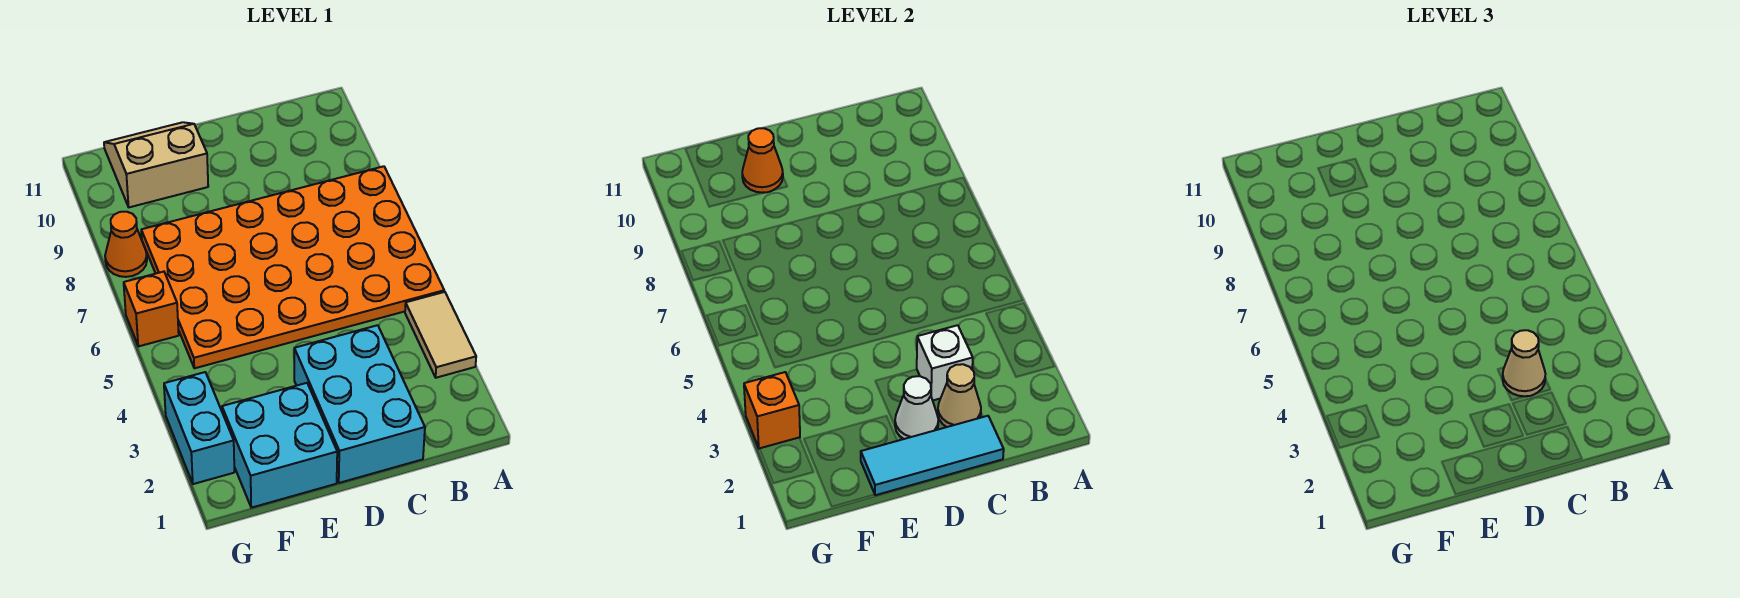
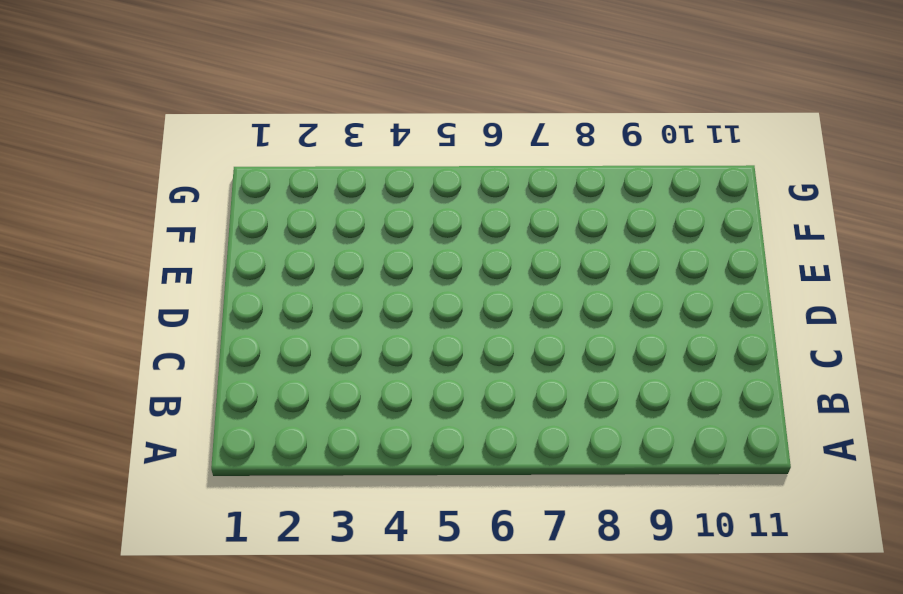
none -> tan 1x2 tile [405,292,476,378]
none -> orange 4x6 plate [141,166,444,368]
none -> cyan 2x3 brick [294,325,425,483]

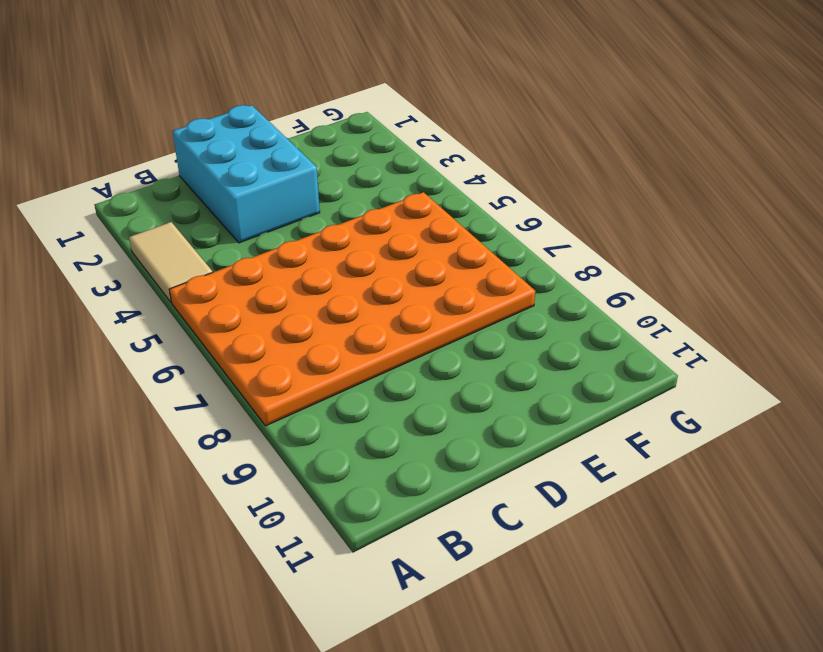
none -> cyan 2x2 brick [222,383,337,508]
none -> tan 2x2 slope [104,122,208,207]
none -> cyan 1x2 brick [164,372,234,484]

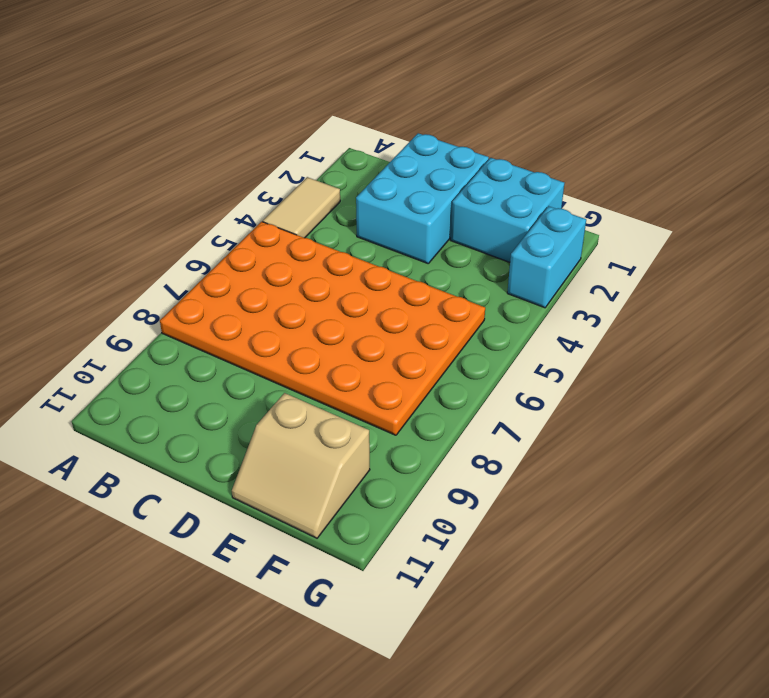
none -> orange 1x1 brick [124,272,179,346]
none -> orange 1x1 cone [105,212,147,277]
none -> cyan 1x3 tile [861,416,1004,495]

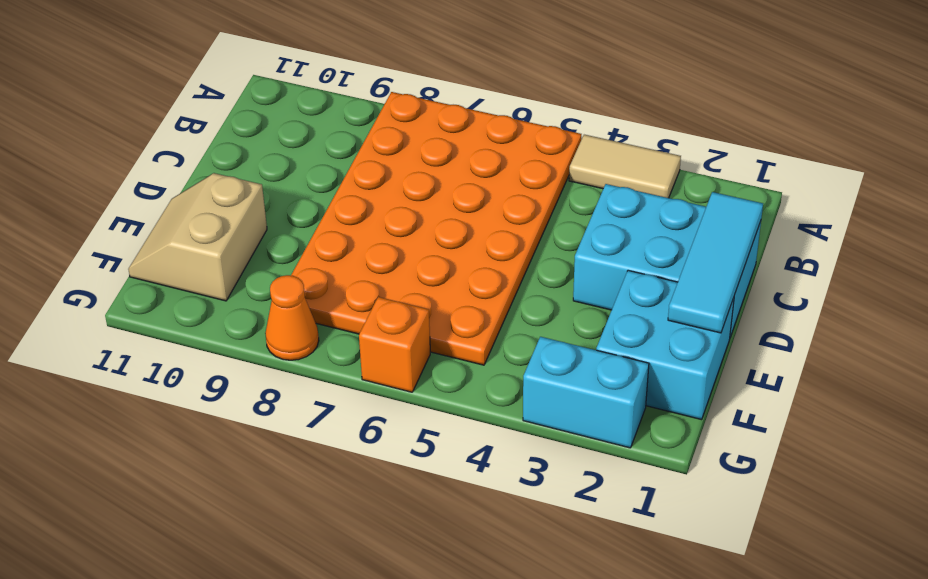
none -> tan 1x1 cone [938,364,981,427]
none -> white 1x1 brick [917,325,973,400]
none -> white 1x1 cone [895,376,938,439]

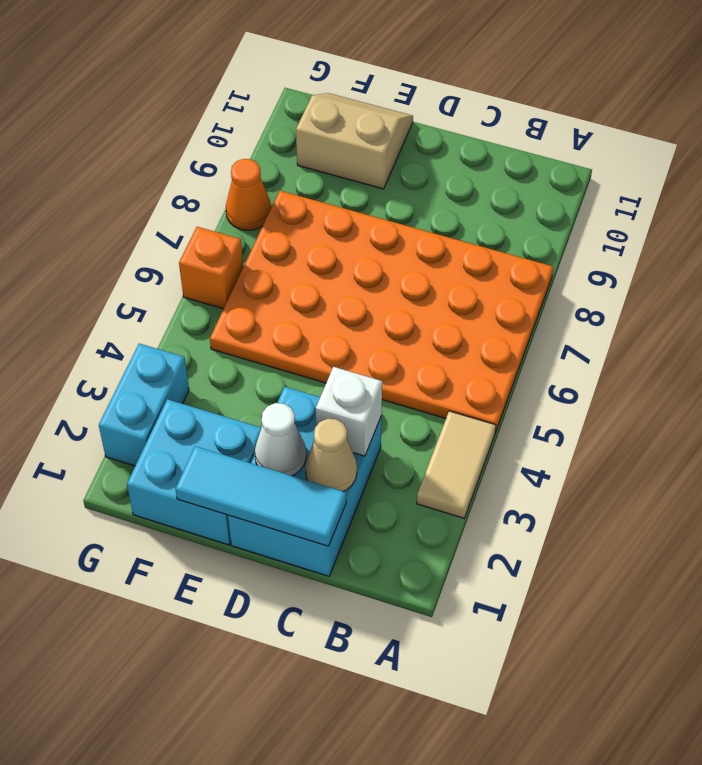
none -> orange 1x1 cone [742,128,783,193]
none -> orange 1x1 brick [744,372,800,449]
none -> tan 1x1 cone [1503,330,1545,396]

